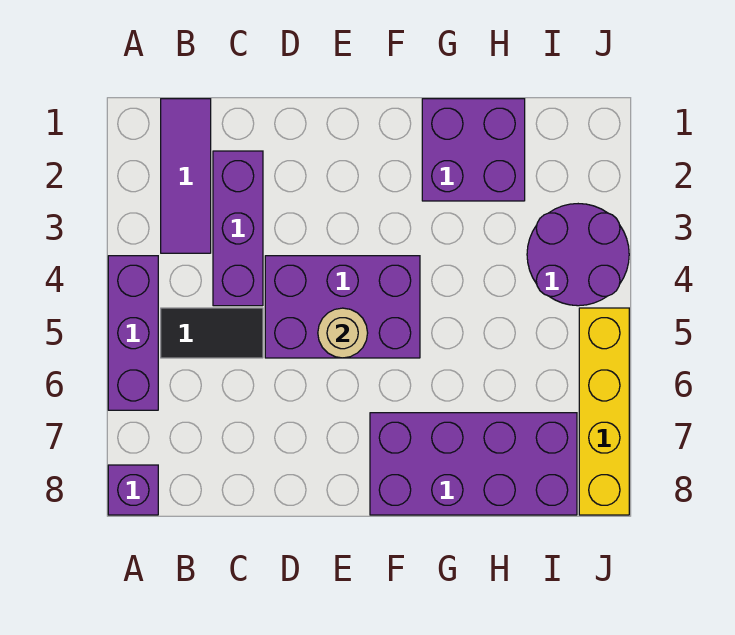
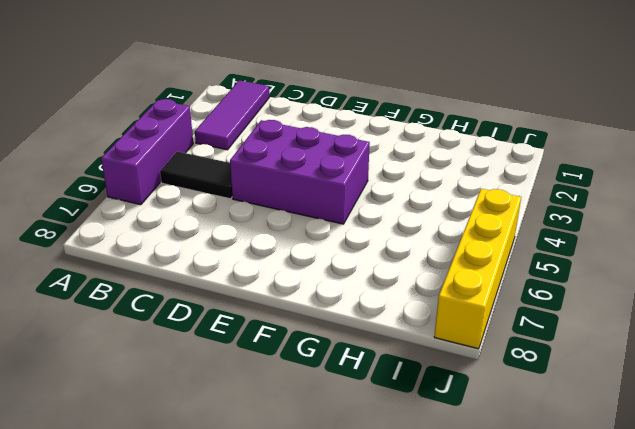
none -> purple 1x1 brick [108,465,158,515]
none -> purple 1x3 brick [213,151,263,306]

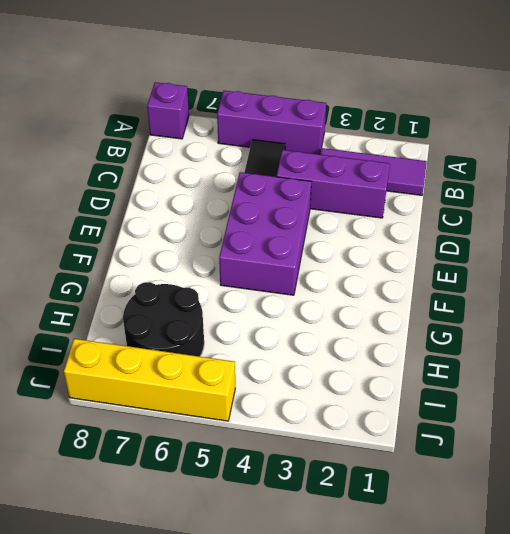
black 2x2 round brick [123,282,204,357] -> purple 2x4 brick [370,413,577,515]
none -> purple 2x2 brick [422,99,525,201]
none -> purple 2x2 round brick [527,204,629,306]

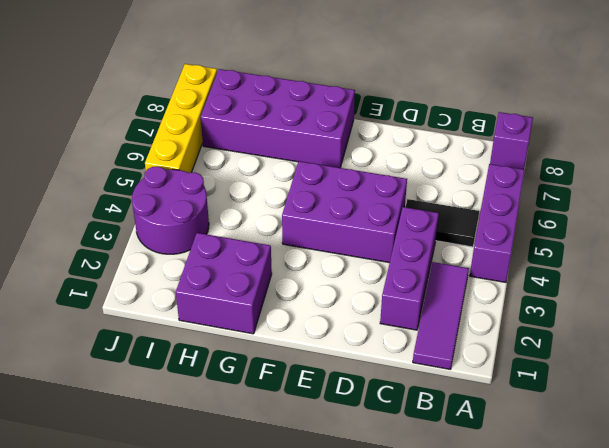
none -> tan 1x1 round brick [318,308,368,358]

